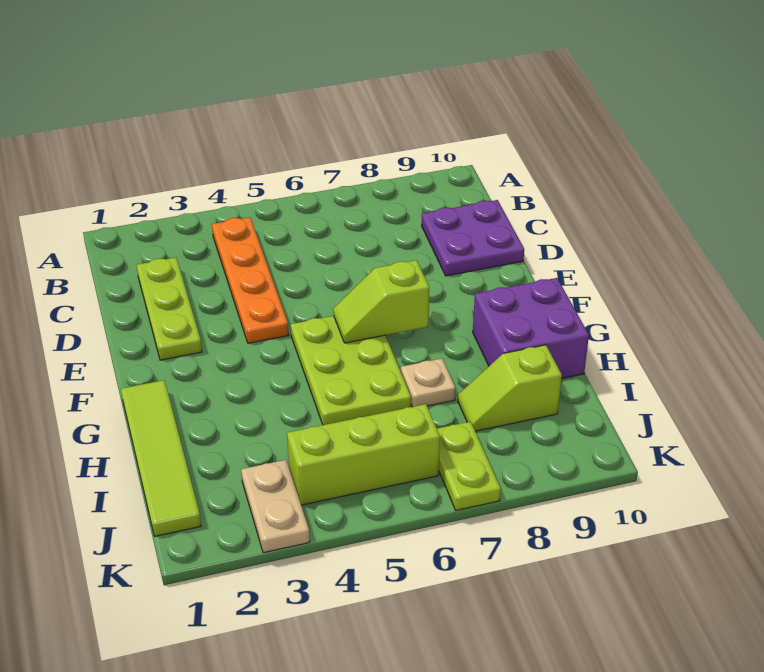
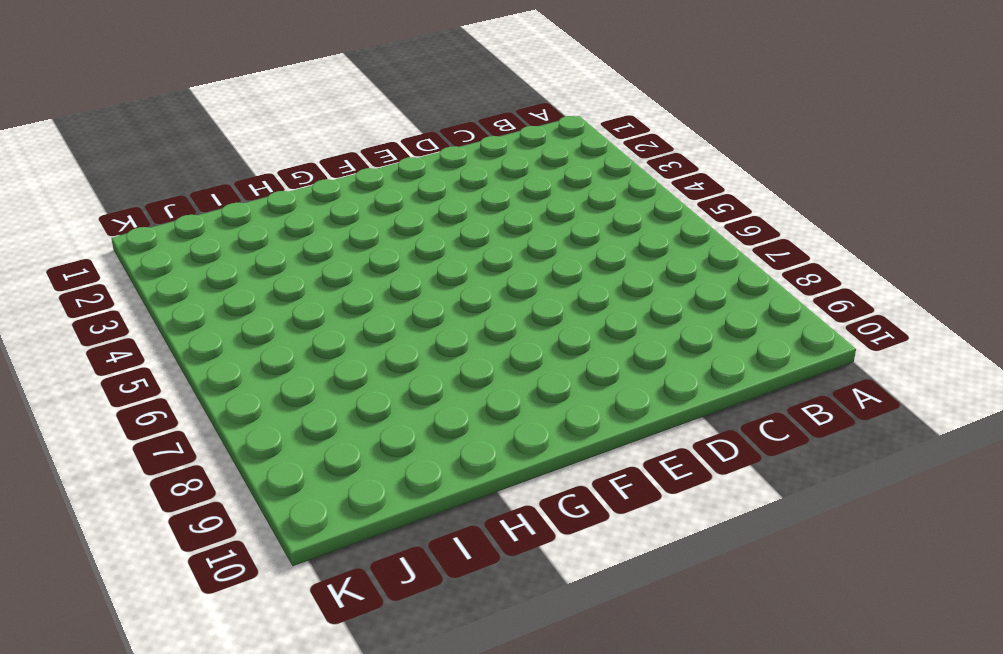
none -> orange 1x4 plate [212,217,289,343]
none -> lime 1x3 plate [137,258,202,360]
none -> purple 2x2 plate [422,200,524,276]

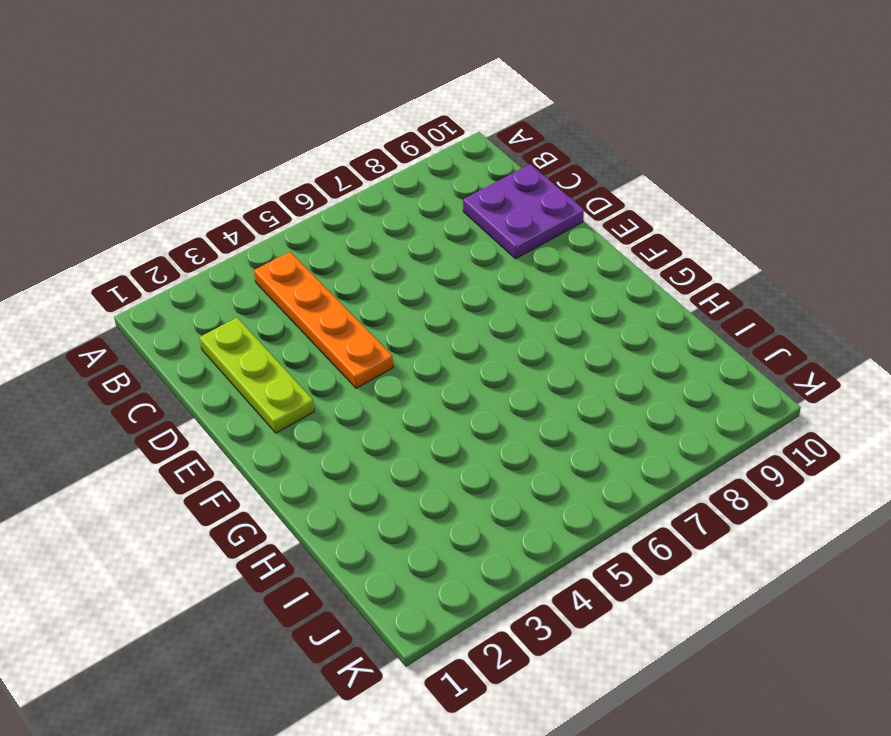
none -> lime 2x3 plate [291,316,411,425]
none -> lime 1x4 tile [121,380,201,536]
none -> purple 2x2 brick [473,278,589,379]

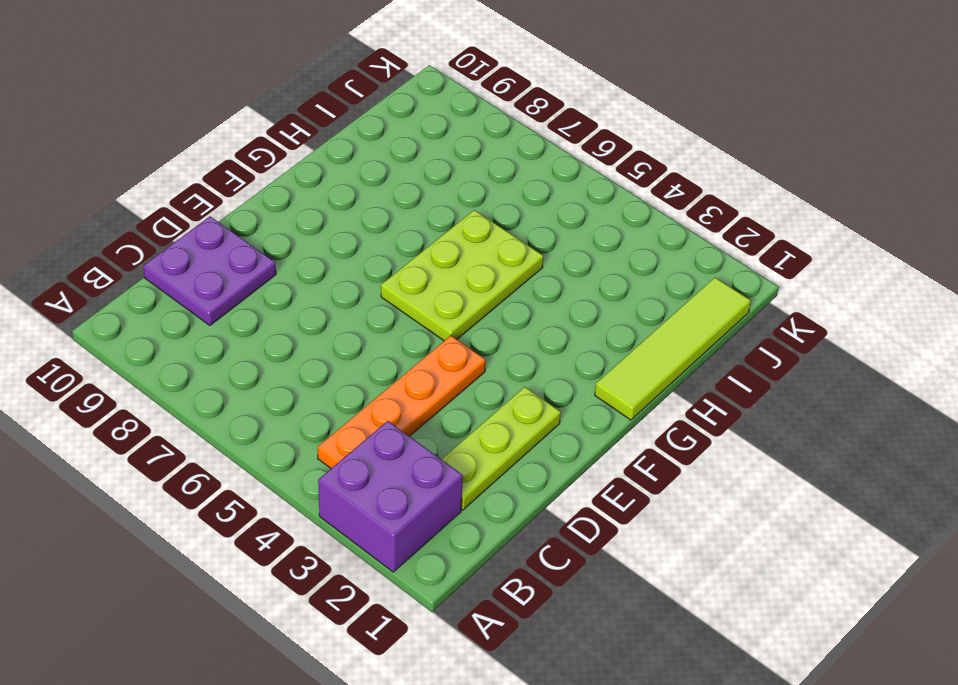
purple 2x2 brick [318,421,463,572] -> purple 2x2 brick moved to [473,278,589,379]
none -> tan 1x1 plate [401,359,456,407]
none -> lime 1x2 slope [458,345,562,431]
none -> tan 1x2 plate [241,460,310,553]

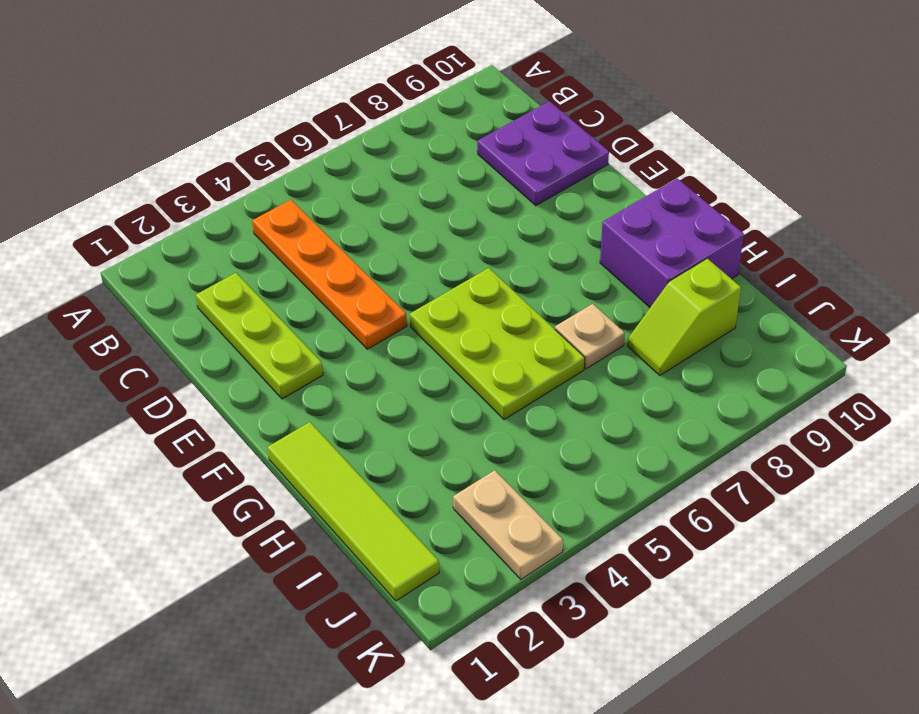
none -> lime 1x3 brick [287,404,440,505]
none -> lime 1x2 plate [437,421,501,510]
none -> lime 1x2 slope [333,260,429,343]

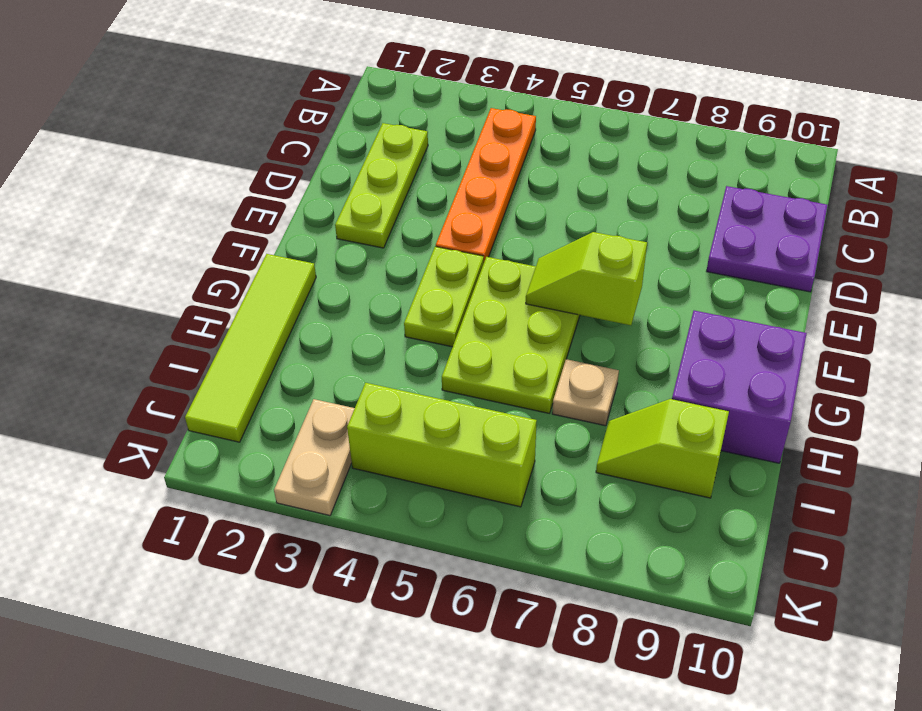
lime 1x2 plate [404,246,484,347] -> lime 1x2 plate moved to [437,421,501,510]

